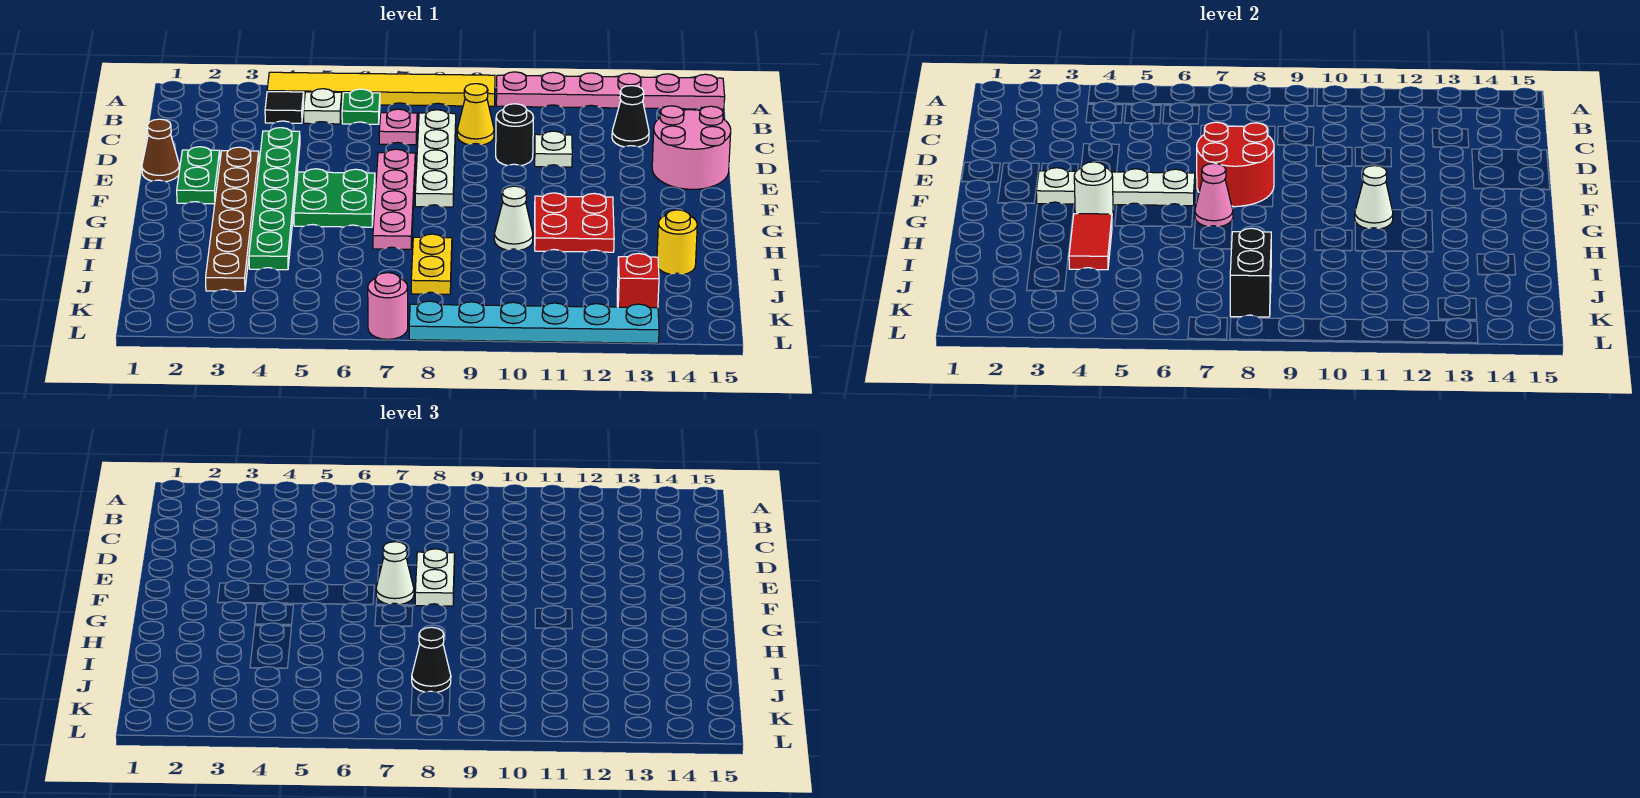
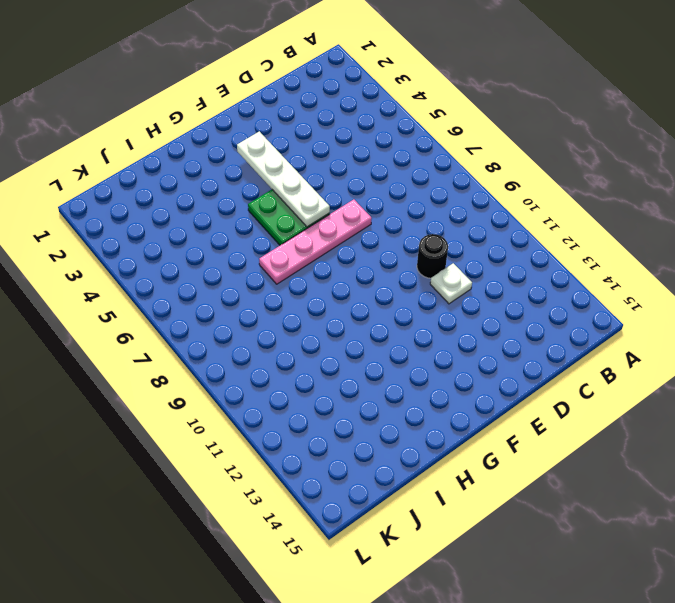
none -> yellow 1x6 tile [267,72,495,106]
none -> pink 1x6 plate [496,72,725,109]
none -> black 1x1 tile [265,92,304,123]
none -> white 1x1 plate [304,89,342,124]

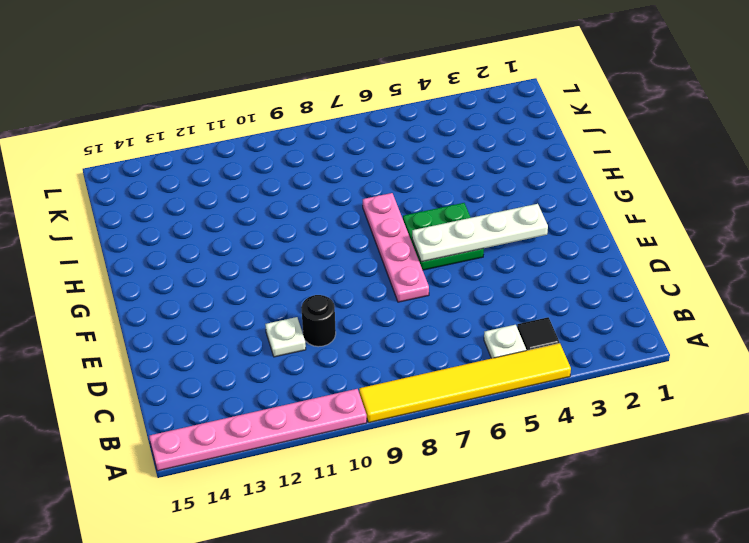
none -> green 1x1 plate [342,89,380,124]
none -> pink 1x1 plate [379,109,417,145]
none -> white 1x4 plate [415,110,456,207]
none -> yellow 1x1 cone [457,84,494,145]

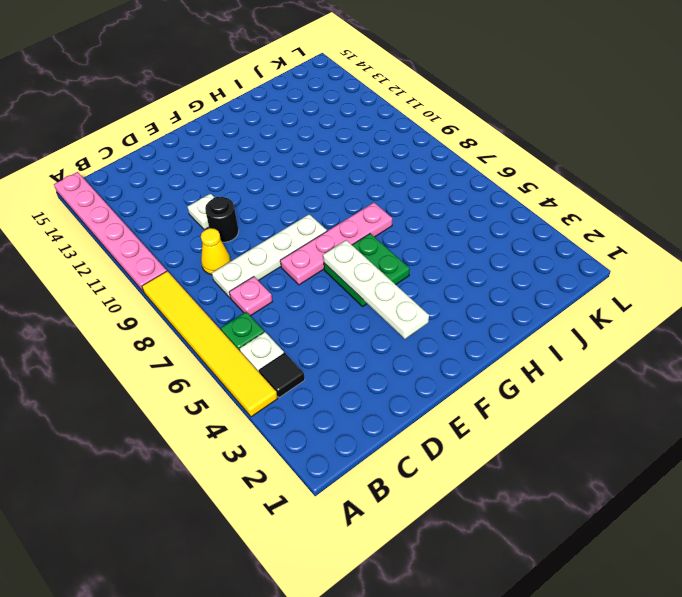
none -> black 1x1 cone [612,86,649,147]
none -> green 1x6 plate [249,128,300,270]
none -> pink 2x2 round brick [652,106,731,189]
none -> brown 1x1 cone [142,119,179,182]

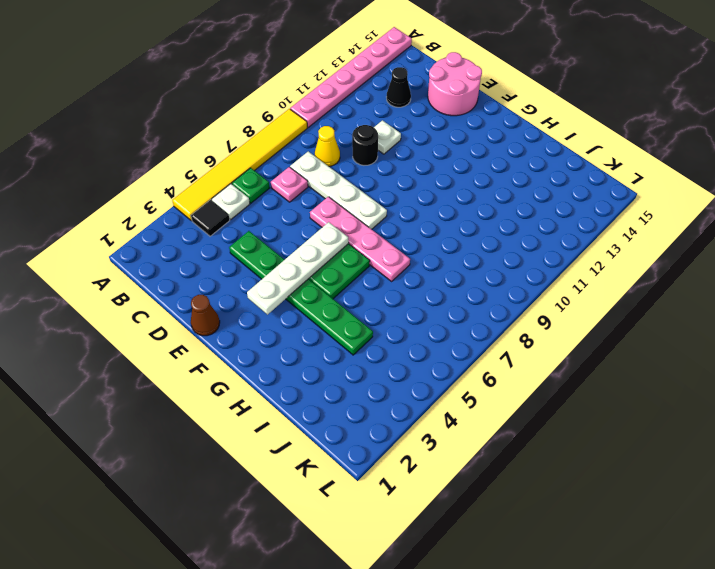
none -> green 1x2 plate [177,147,220,204]
none -> brown 1x6 plate [206,147,259,291]
none -> red 2x2 plate [535,193,614,252]
none -> white 1x1 cone [494,186,533,250]

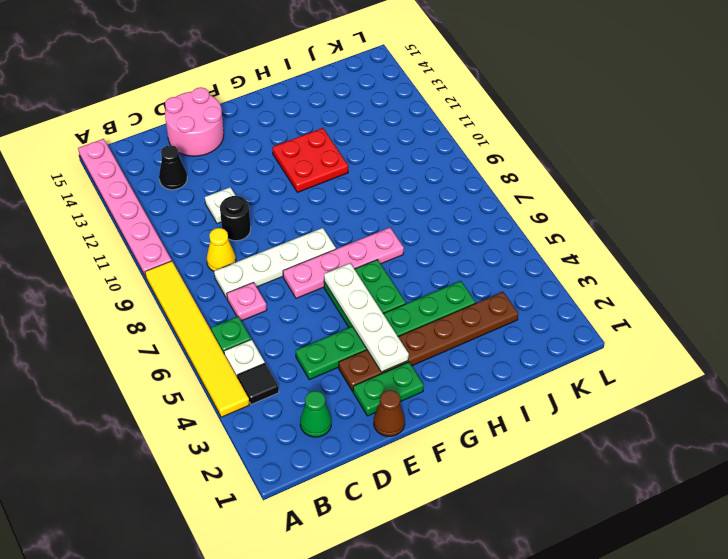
green 1x1 cone [300,391,331,437] -> none
none -> white 1x1 cone [494,186,533,250]
none -> yellow 1x2 plate [411,234,452,294]
none -> yellow 1x1 round brick [657,210,697,274]
none -> red 1x1 brick [617,253,659,308]

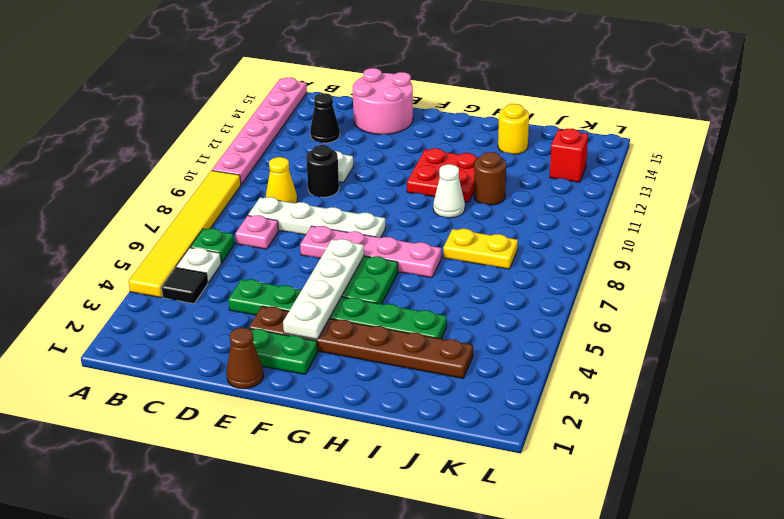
brown 1x1 round brick [474,152,506,205] -> none
none -> pink 1x1 round brick [368,273,408,339]
none -> cyan 1x6 plate [409,301,659,343]
none -> red 2x2 round brick [1197,122,1274,207]
none -> white 1x1 round brick [1074,162,1113,218]

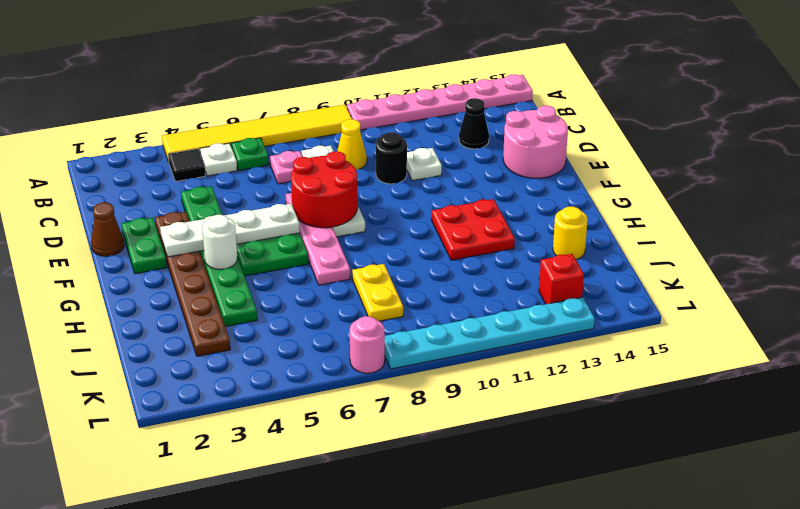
none -> white 1x1 cone [494,186,533,250]
none -> pink 1x1 cone [1195,163,1233,227]
none -> white 1x1 cone [1355,166,1393,229]
none -> red 1x2 tile [1069,214,1112,270]

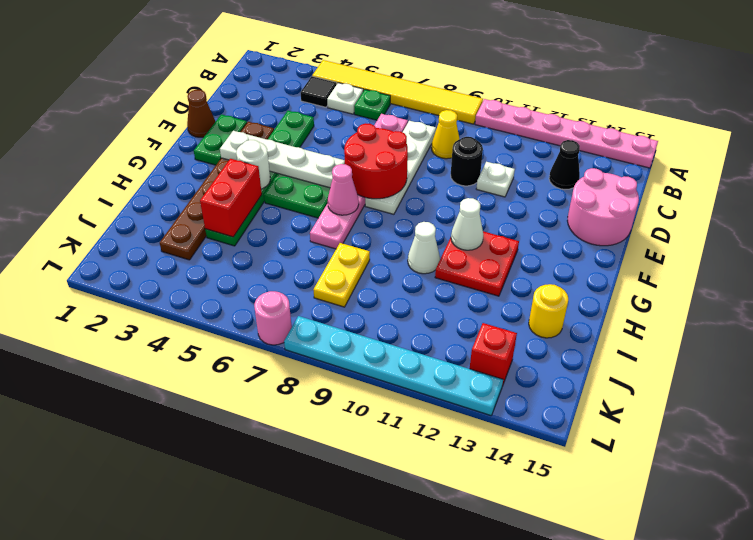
red 1x2 brick [200,159,262,237] -> red 1x2 tile [1069,214,1112,270]
none -> black 1x2 brick [1230,228,1271,317]
none -> white 1x2 plate [415,549,455,606]
none -> white 1x1 cone [376,542,414,604]
none -> black 1x1 cone [412,627,451,692]

